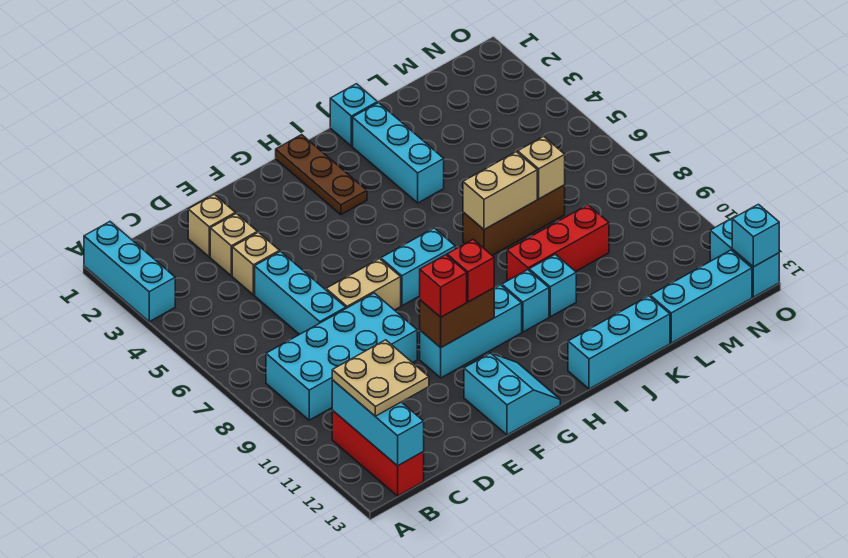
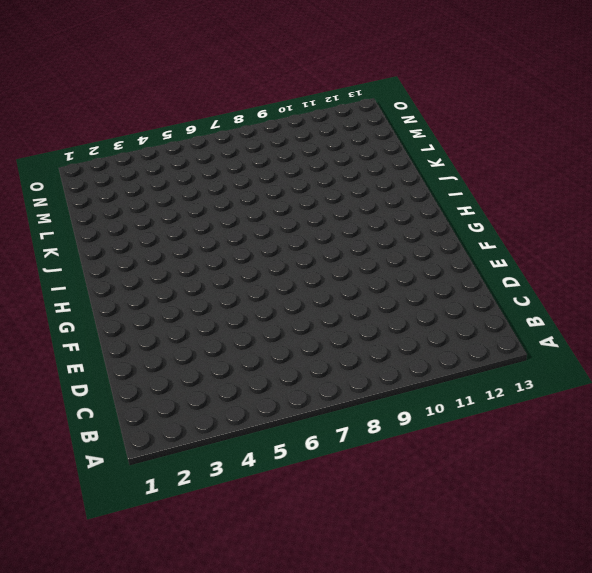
none -> cyan 1x3 brick [84,222,175,322]
none -> cyan 2x4 brick [266,293,417,420]
none -> red 1x3 brick [332,410,424,496]

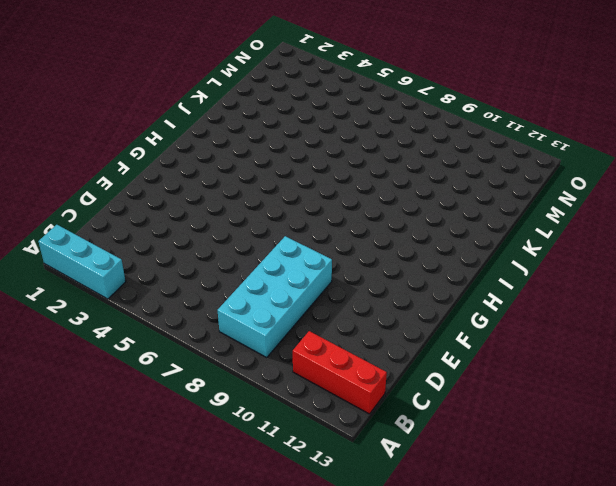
none -> tan 1x1 brick [188,194,235,257]
none -> tan 1x1 brick [210,213,257,276]
none -> tan 1x1 brick [232,232,280,295]

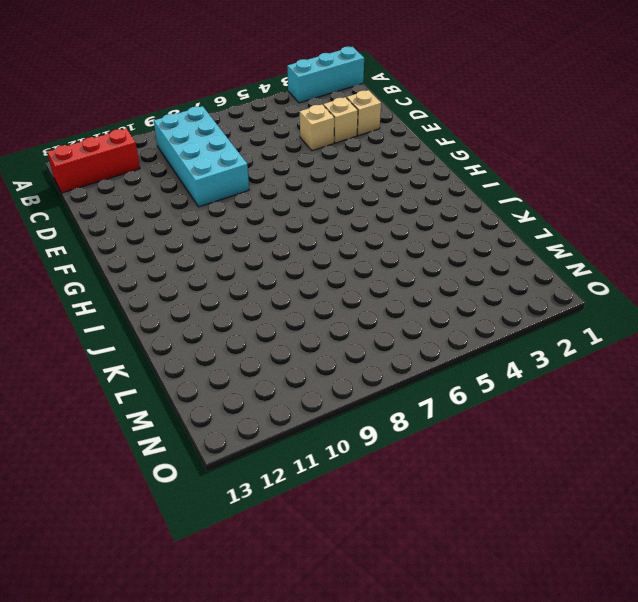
none -> cyan 1x3 brick [255,251,346,335]
none -> tan 1x2 brick [326,259,401,310]
none -> cyan 1x3 brick [420,285,522,378]

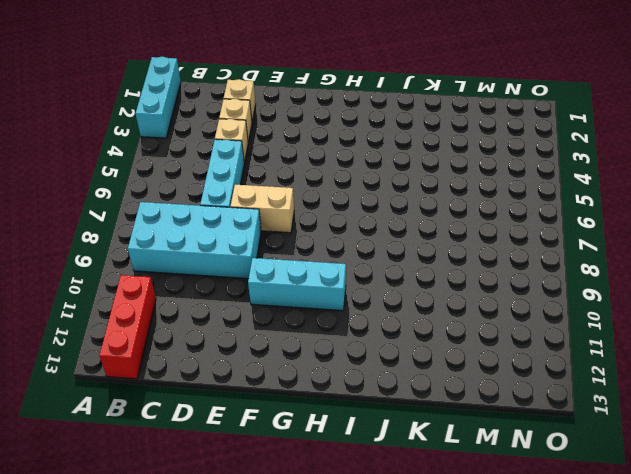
none -> cyan 2x2 slope [464,353,560,435]
none -> cyan 1x2 brick [381,228,455,306]
none -> brown 1x3 plate [276,135,367,215]

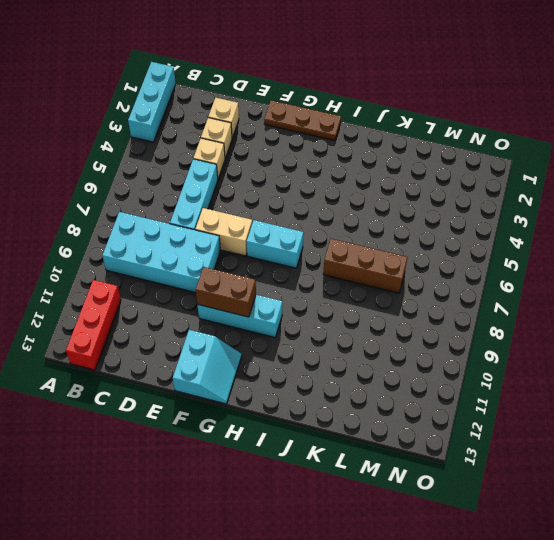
brown 1x3 plate [264,100,341,141] -> brown 1x3 plate turned to [276,135,367,215]
none -> cyan 1x1 brick [502,270,549,332]
none -> cyan 1x3 brick [568,296,670,389]
none -> cyan 1x1 brick [330,84,378,146]

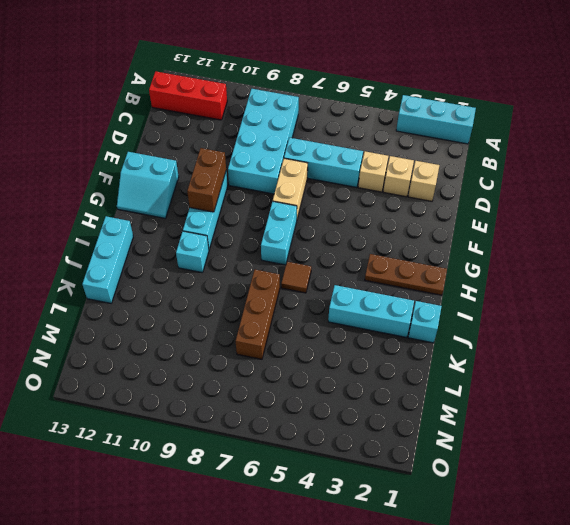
brown 1x1 tile [281,262,311,293] -> none
none -> red 1x3 brick [507,205,609,280]
none -> cyan 1x1 brick [529,254,576,317]
none -> cyan 1x3 brick [650,250,752,343]

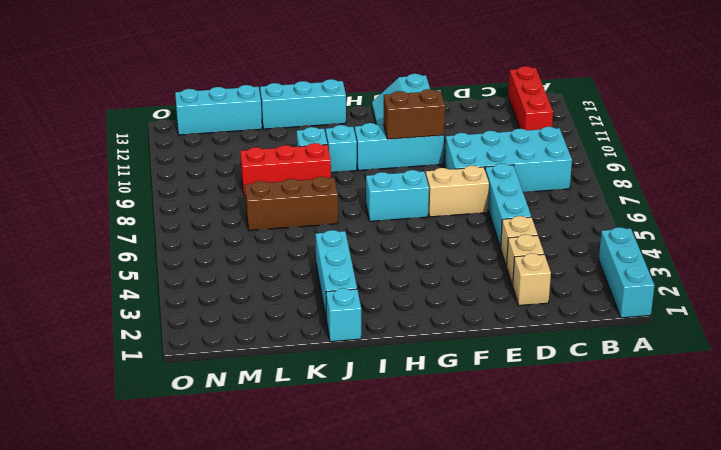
none -> brown 1x3 plate [276,135,367,215]
none -> cyan 1x2 brick [710,216,779,297]
none -> cyan 1x3 brick [332,380,424,466]

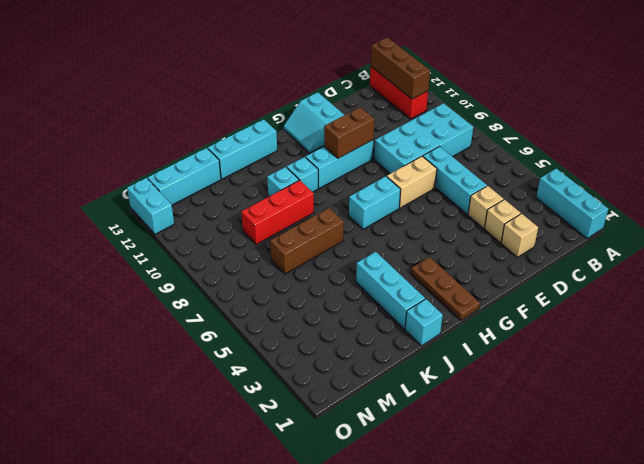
brown 1x3 brick [371,38,430,99] -> cyan 1x3 brick [332,380,424,466]
none -> tan 1x2 brick [463,152,537,230]
none -> tan 1x1 brick [518,136,565,199]
none -> cyan 1x1 brick [732,204,779,267]

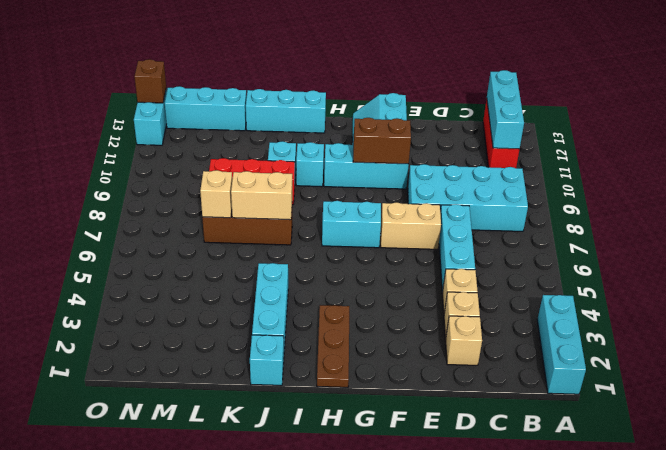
brown 1x1 brick [134,59,166,103] -> cyan 1x1 brick [732,204,779,267]
none -> tan 2x2 plate [332,340,429,416]
none -> red 1x1 brick [420,255,467,317]
none -> red 1x1 brick [447,240,494,302]

